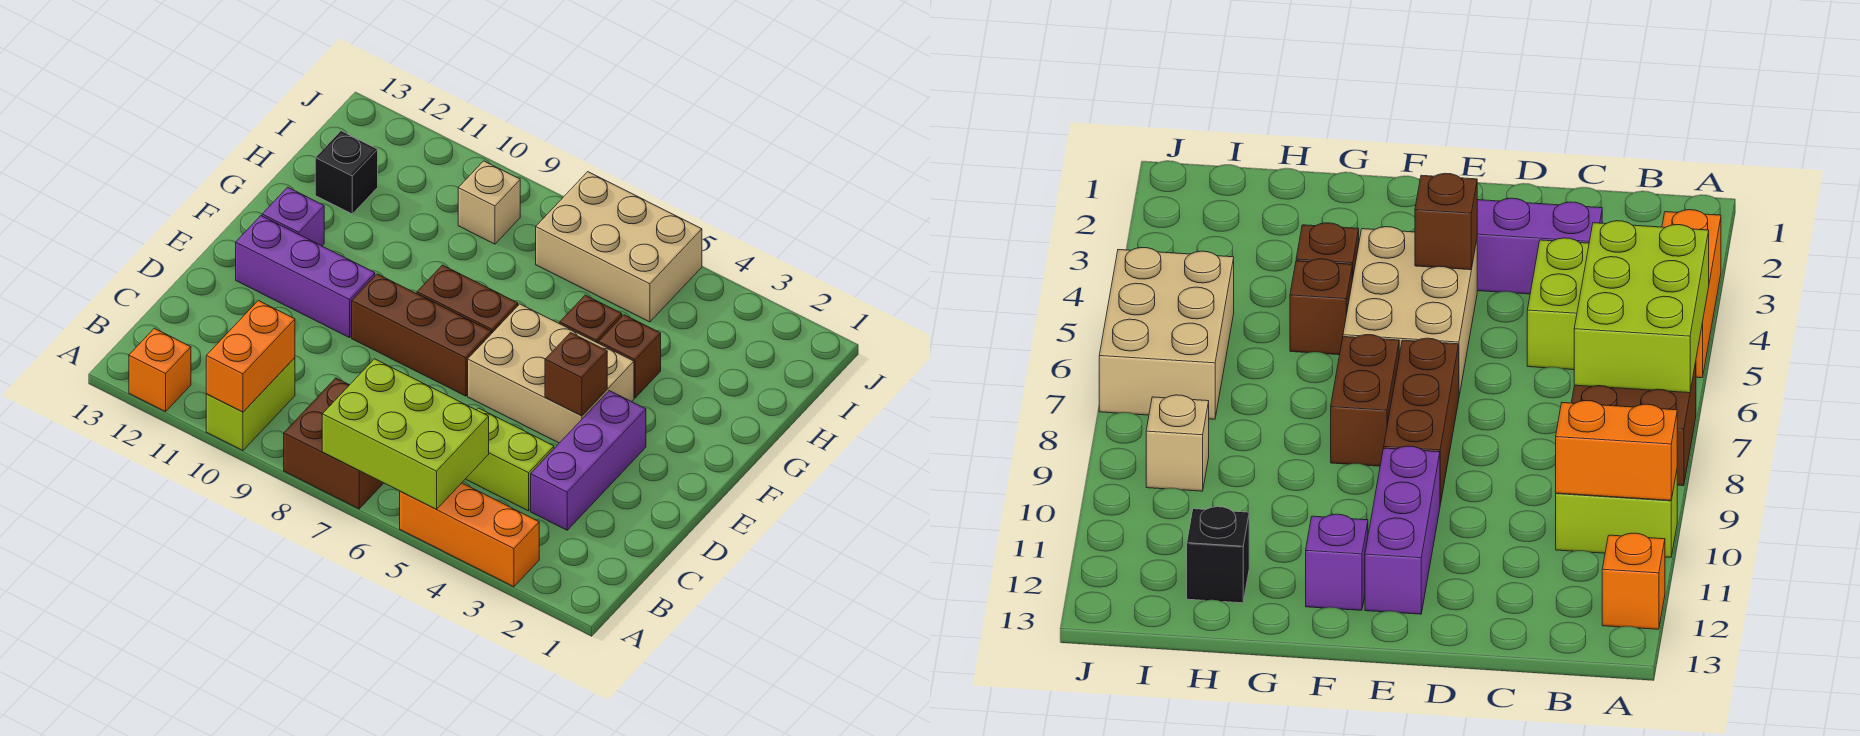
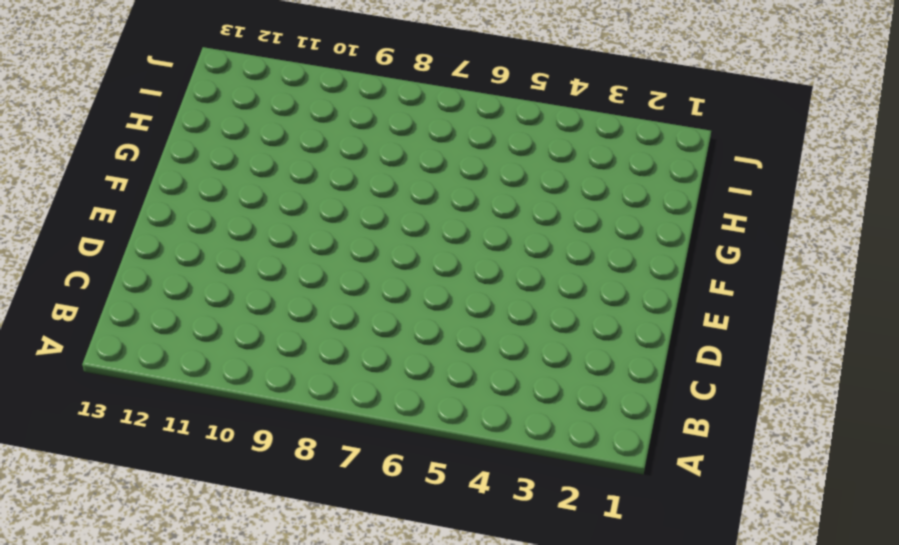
none -> orange 1x3 brick [400,483,539,587]
none -> brown 2x2 brick [284,378,383,509]
none -> lime 1x2 brick [206,358,295,450]

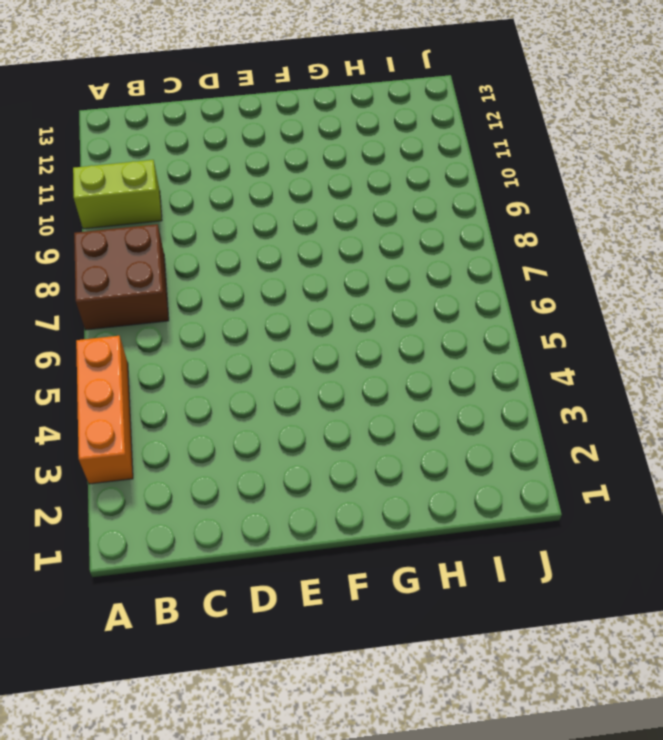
none -> orange 1x1 brick [129,328,191,412]
none -> purple 1x3 brick [531,391,646,530]
none -> lime 1x2 brick [466,408,554,511]

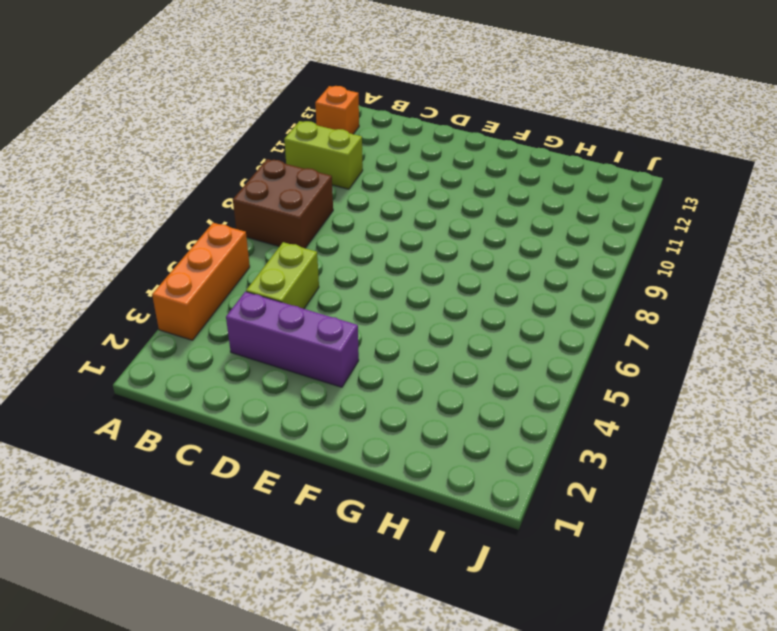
none -> tan 2x3 brick [468,304,634,443]
none -> brown 1x3 brick [352,274,491,396]
none -> purple 1x3 brick [236,216,375,338]

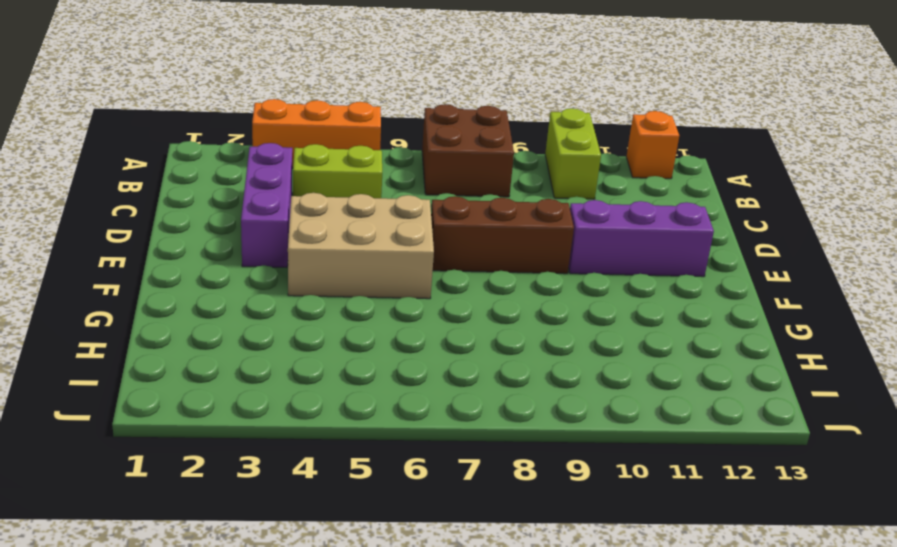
none -> brown 1x2 brick [417,265,518,334]
none -> purple 1x1 brick [262,187,324,246]
none -> brown 1x1 brick [598,315,661,398]

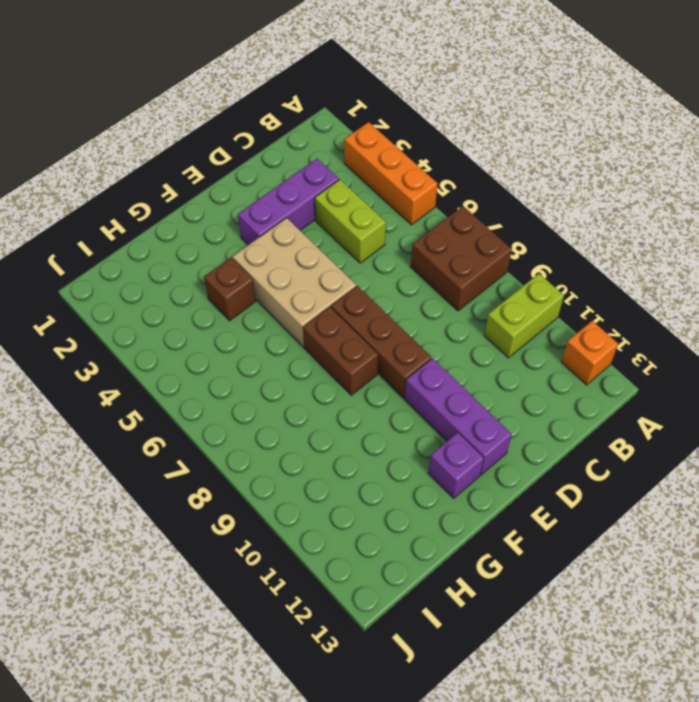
none -> brown 1x1 brick [560,295,622,343]
none -> black 1x1 brick [315,131,378,214]
none -> tan 2x3 brick [536,172,702,322]

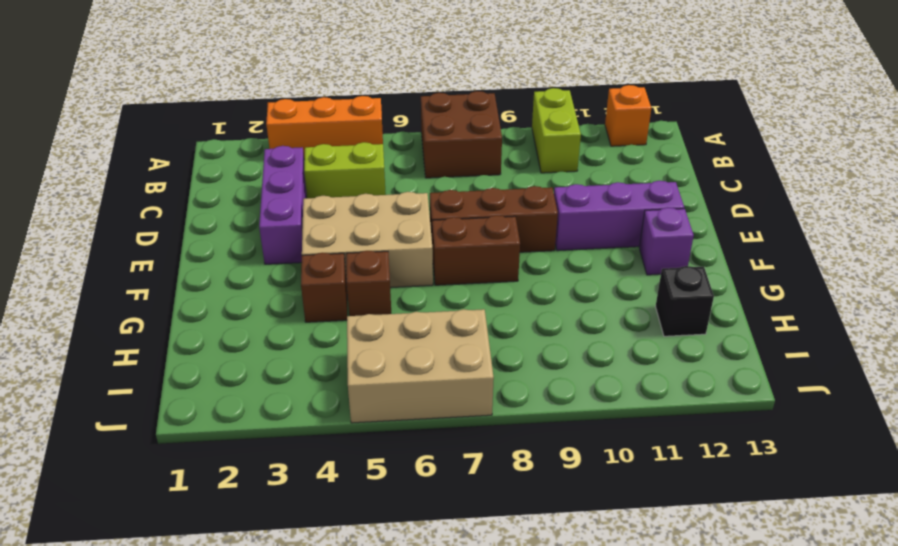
none -> tan 1x1 brick [458,161,520,244]
none -> lime 2x3 brick [322,359,489,509]
none -> orange 1x2 brick [206,301,295,412]

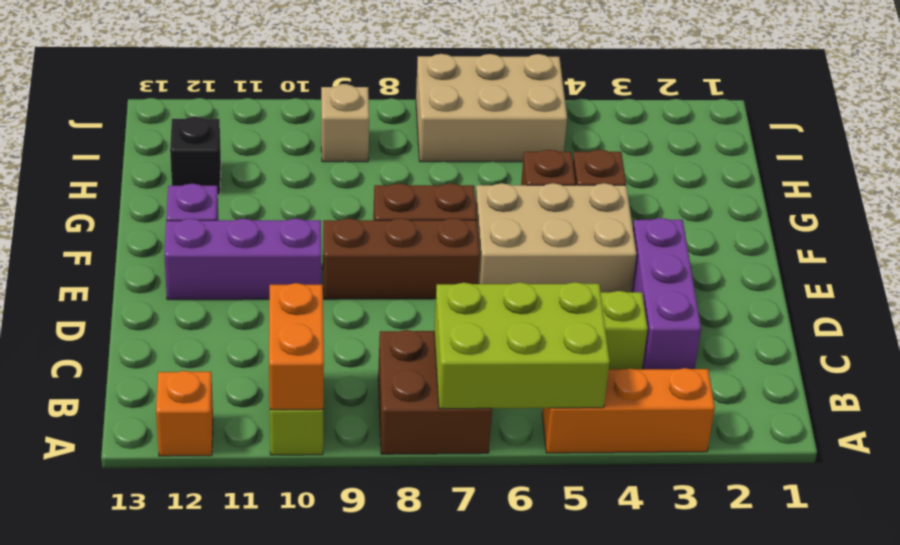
none -> brown 1x1 brick [545,333,607,416]

